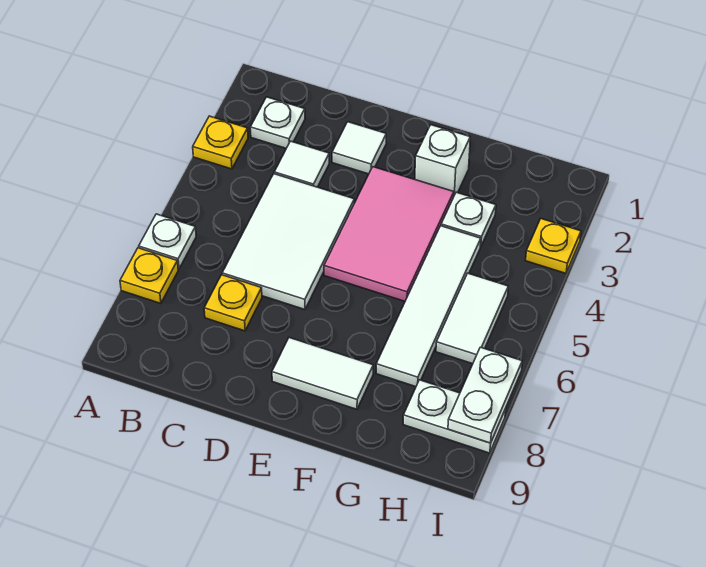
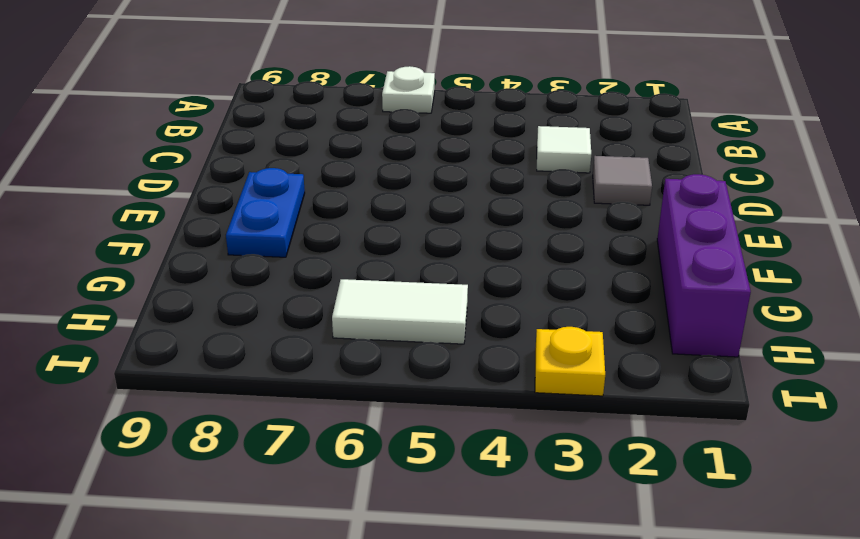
grey 1x1 tile [593,156,652,205] -> white 1x1 tile [332,122,386,174]
blue 1x2 plate [226,168,305,257] -> white 1x2 tile [272,338,373,409]
purple 1x3 brick [657,174,751,357] -> none
none -> yellow 1x1 plate [193,116,248,169]
none -> yellow 1x1 plate [120,248,178,304]
none -> white 1x1 plate [250,97,305,148]

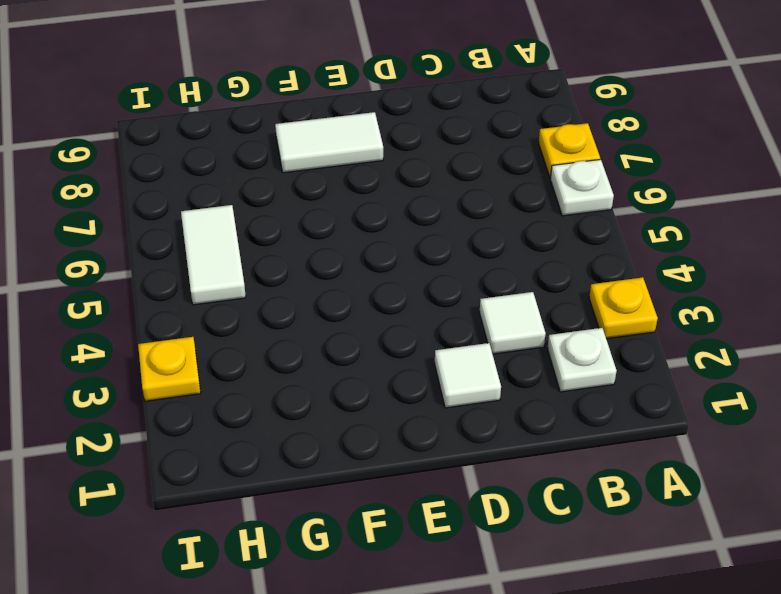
none -> white 2x3 tile [222,174,354,310]
none -> yellow 1x1 plate [204,275,262,331]
none -> pink 2x3 tile [324,167,454,301]

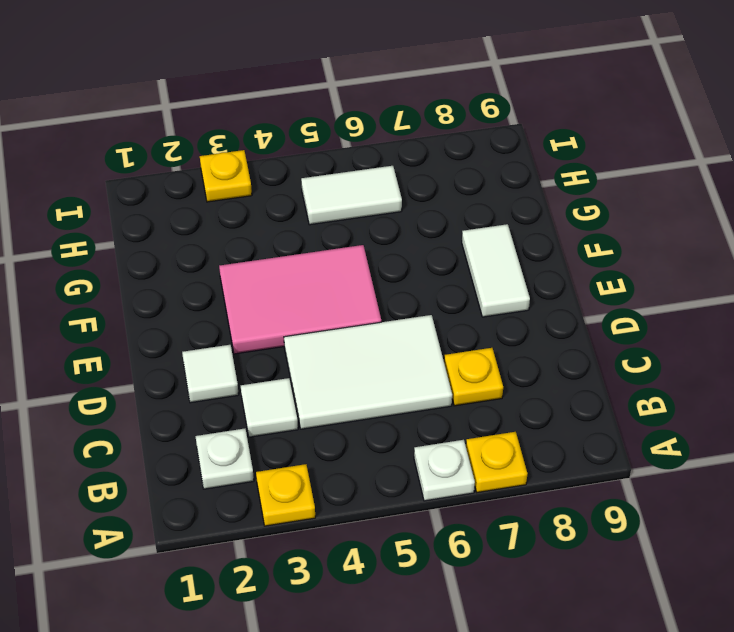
none -> white 1x1 brick [415,125,470,195]
none -> white 1x1 plate [441,192,496,247]
none -> white 1x4 tile [376,226,481,387]

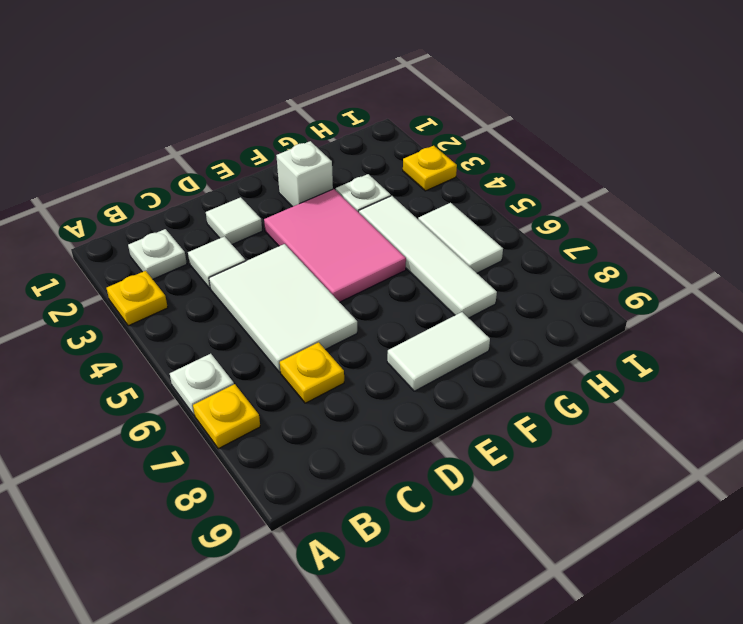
none -> white 1x2 plate [403,380,506,453]
none -> white 1x2 plate [448,347,522,443]

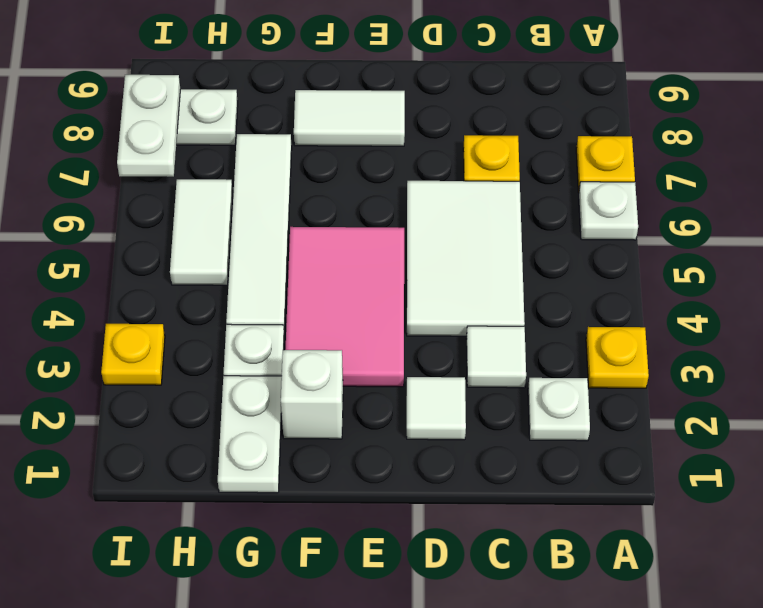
white 1x2 plate [218,376,282,493] -> none

